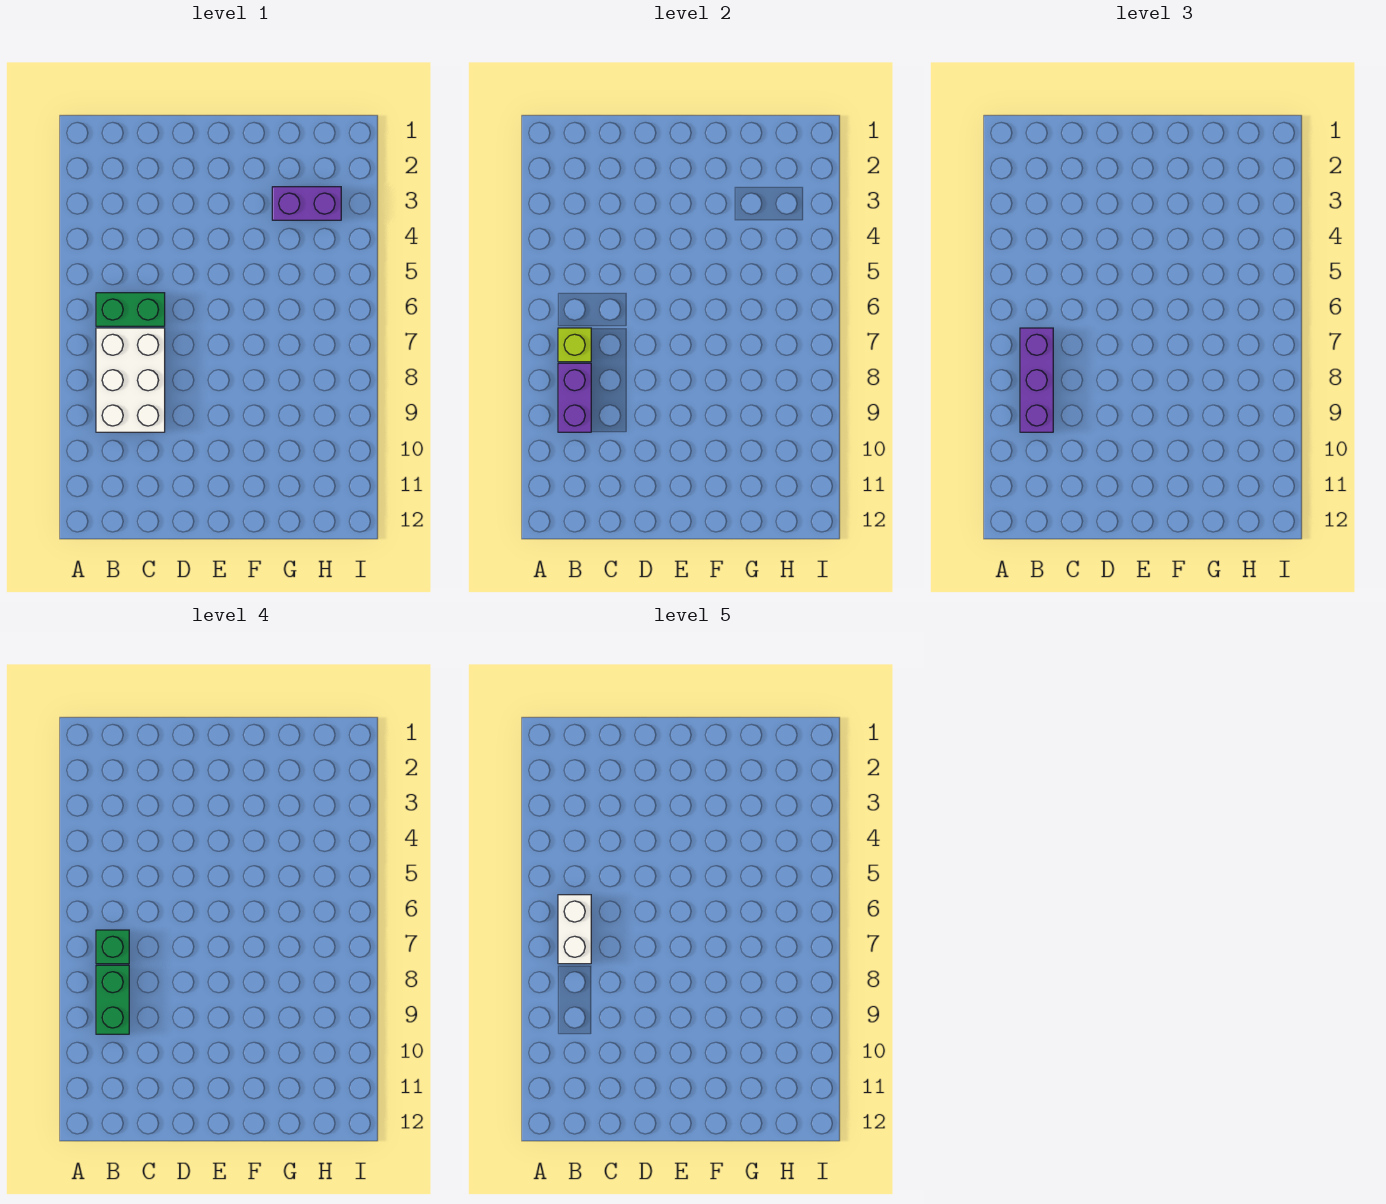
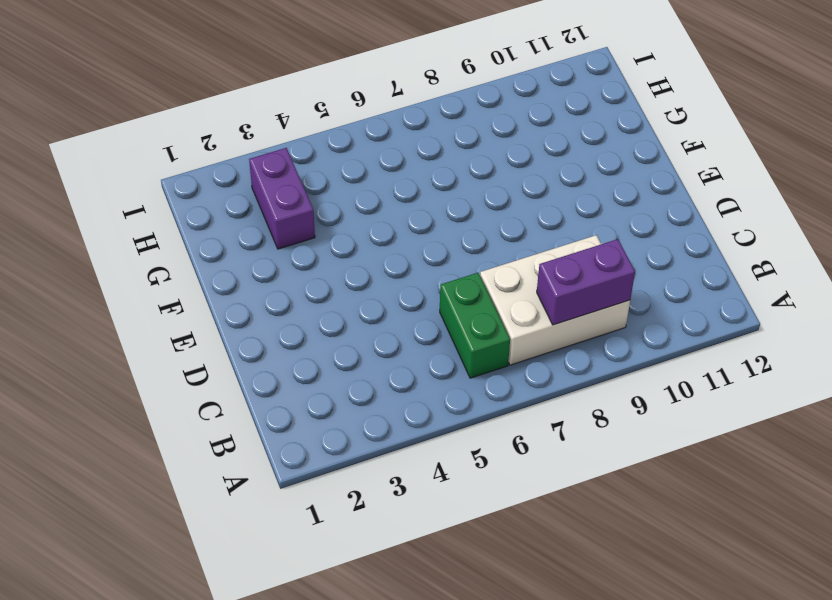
none -> lime 1x1 brick [558,328,591,362]
none -> purple 1x3 brick [1020,328,1053,432]

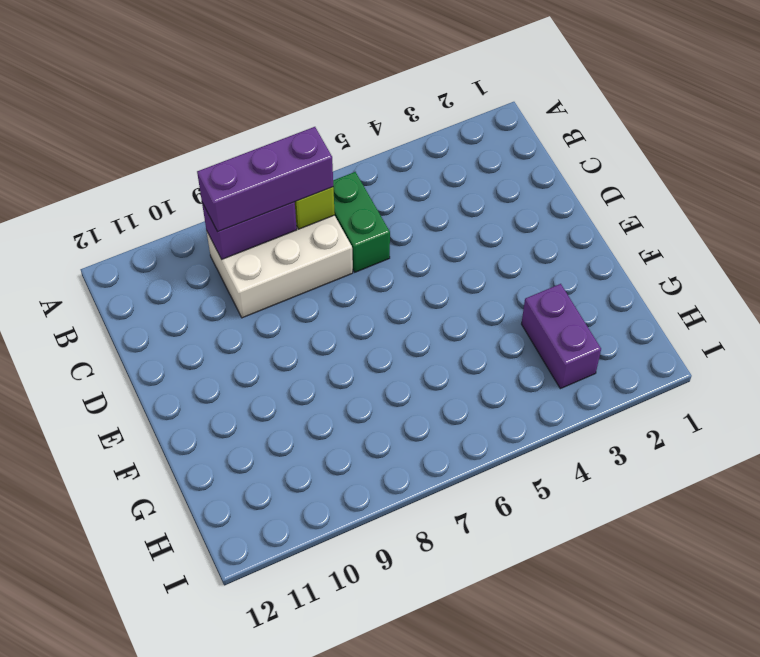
none -> green 1x1 brick [96,930,129,964]
none -> green 1x2 brick [96,965,129,1034]

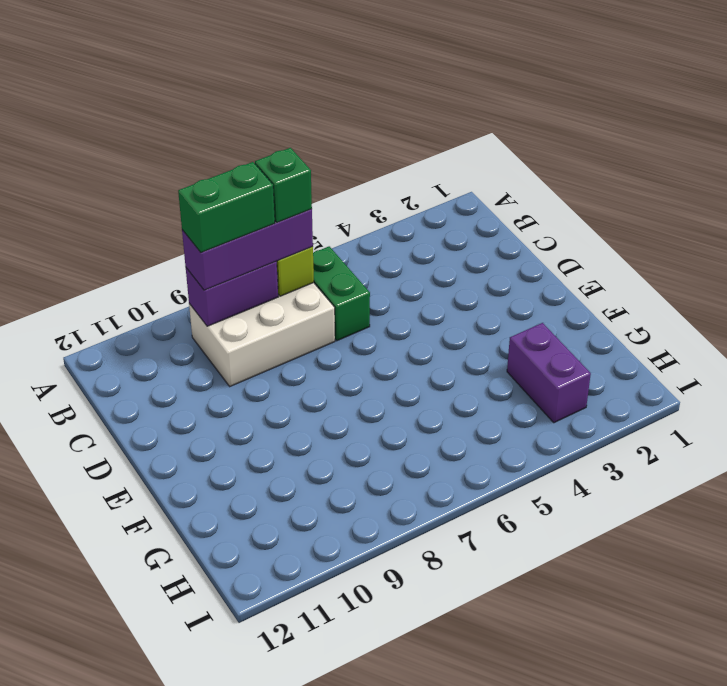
none -> white 1x2 brick [558,895,591,964]

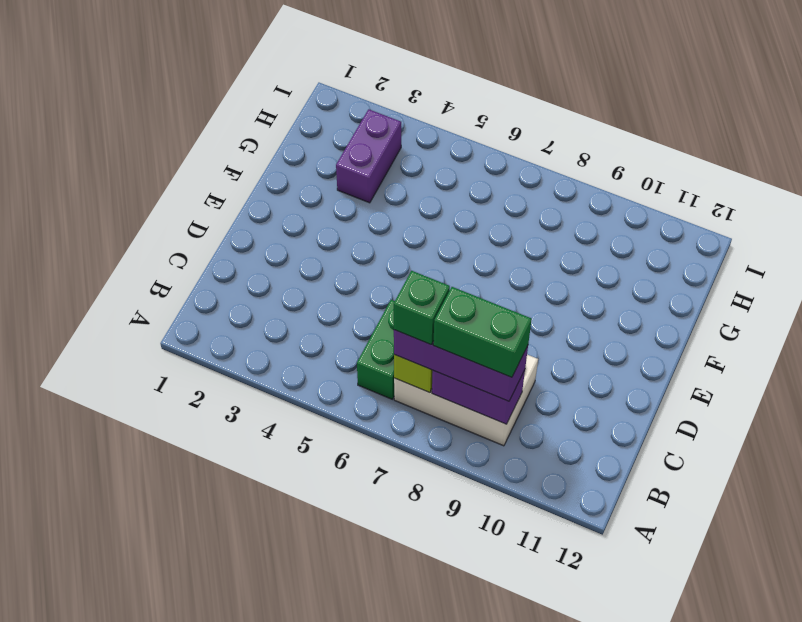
none -> white 1x2 brick [558,895,591,964]

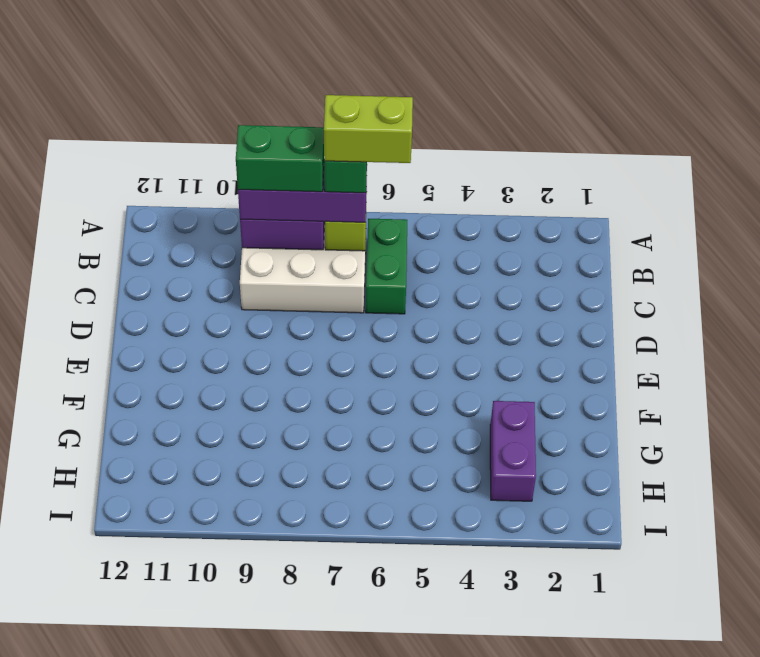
lime 1x2 brick [324,95,413,163] -> white 1x2 brick [558,895,591,964]

